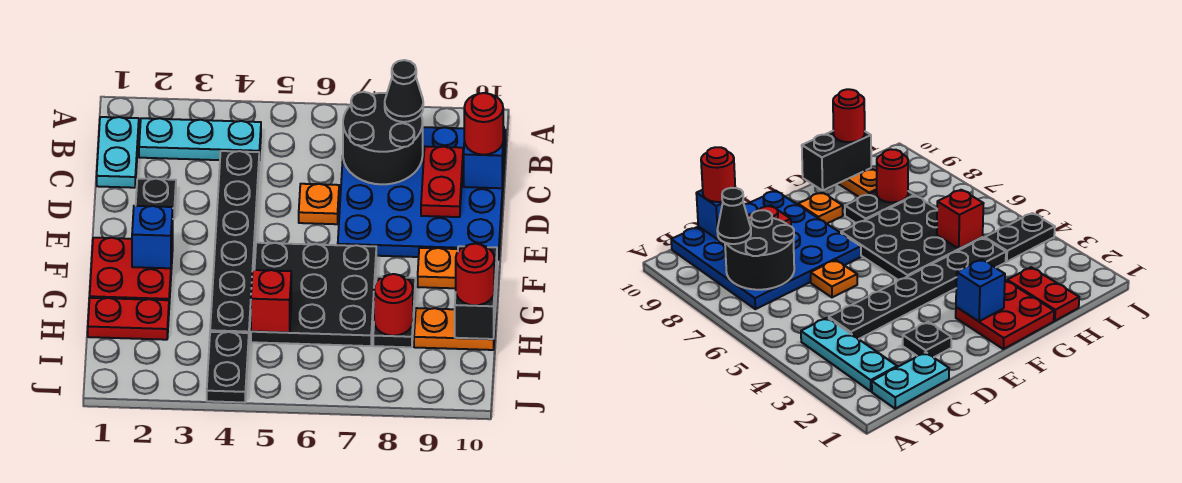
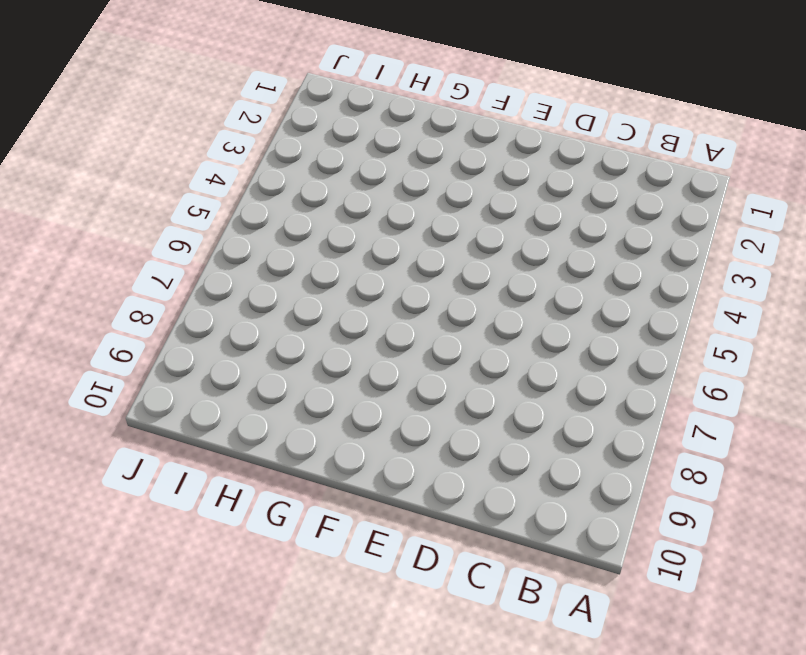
none -> cyan 1x2 plate [97,117,139,188]
none -> cyan 1x3 plate [139,118,261,160]
none -> blue 4x4 plate [338,127,506,260]

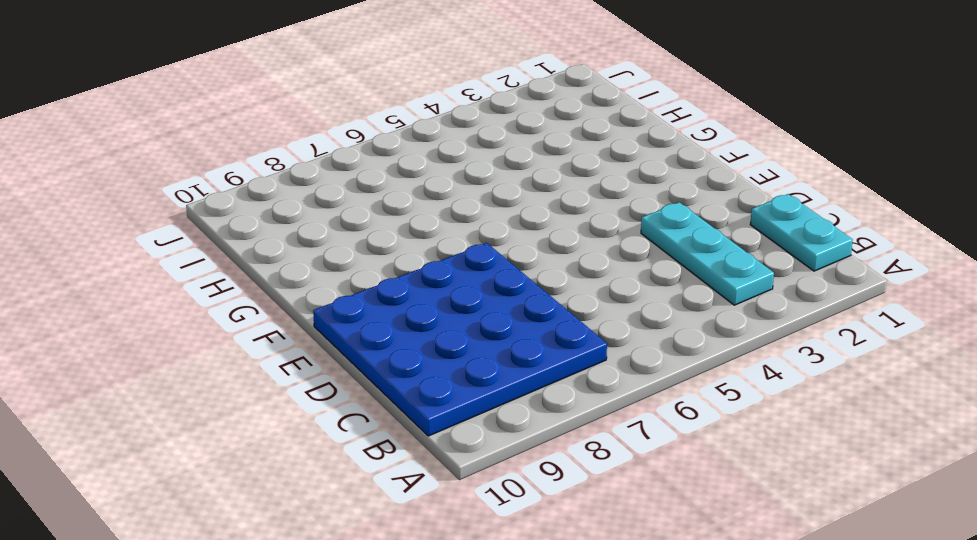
cyan 1x3 plate [641,202,774,305] -> cyan 1x3 plate turned to [139,118,261,160]
none -> black 1x6 plate [210,151,259,333]
none -> black 1x1 plate [136,179,176,219]
none -> orange 1x1 plate [299,184,339,224]

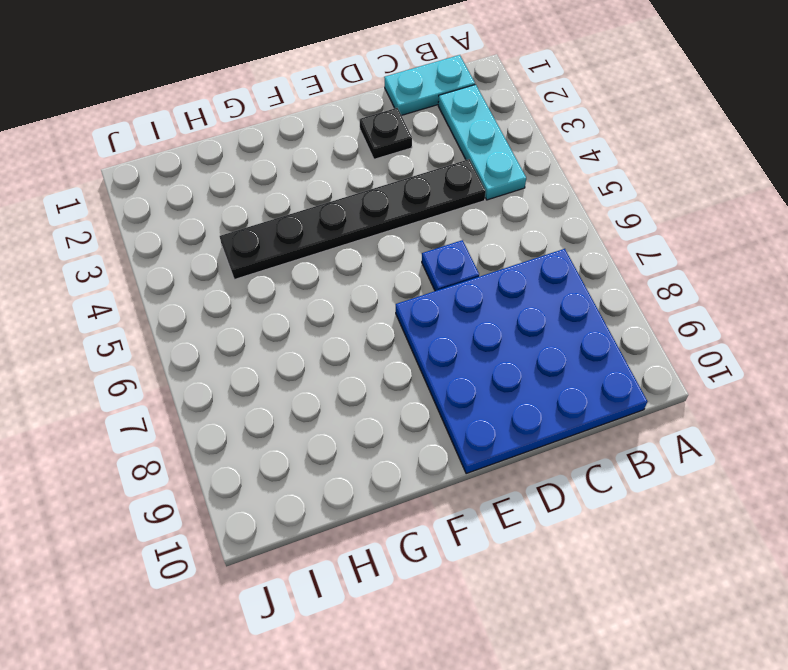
blue 1x1 plate [422,240,479,291] -> orange 1x1 plate [299,184,339,224]
none -> red 2x2 plate [90,238,173,304]
none -> black 3x3 plate [251,243,376,346]
none -> orange 1x1 plate [418,248,458,288]

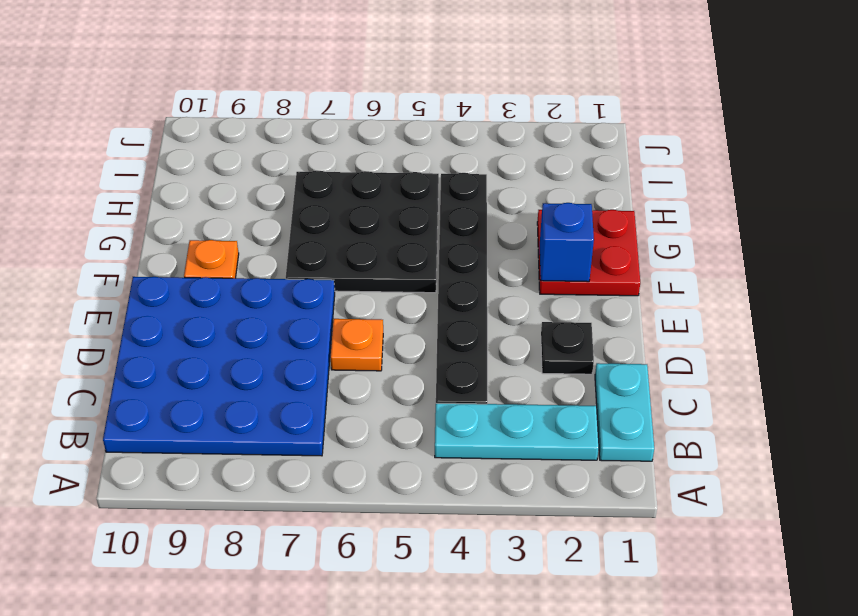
none -> black 1x2 plate [373,277,415,347]
none -> red 1x2 plate [88,298,169,340]
none -> orange 1x2 plate [414,308,495,350]

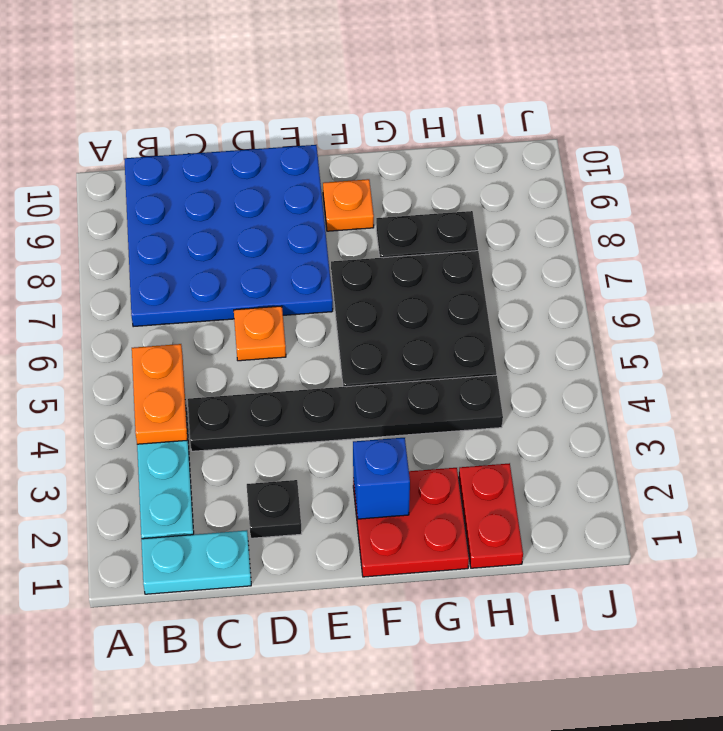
orange 1x2 plate [132,344,187,444] -> orange 1x2 plate moved to [414,308,495,350]
none -> black 1x2 plate [207,332,249,402]
none -> black 2x2 round brick [343,92,423,184]
none -> red 1x2 plate [421,146,463,217]

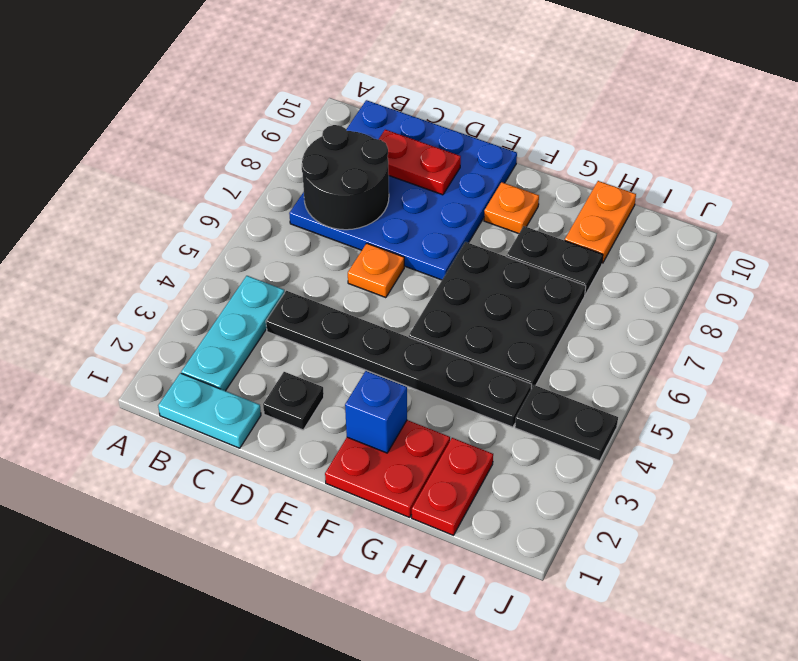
none -> blue 1x1 brick [464,127,504,188]
none -> black 1x2 brick [455,246,497,339]
none -> red 1x1 brick [251,270,291,333]

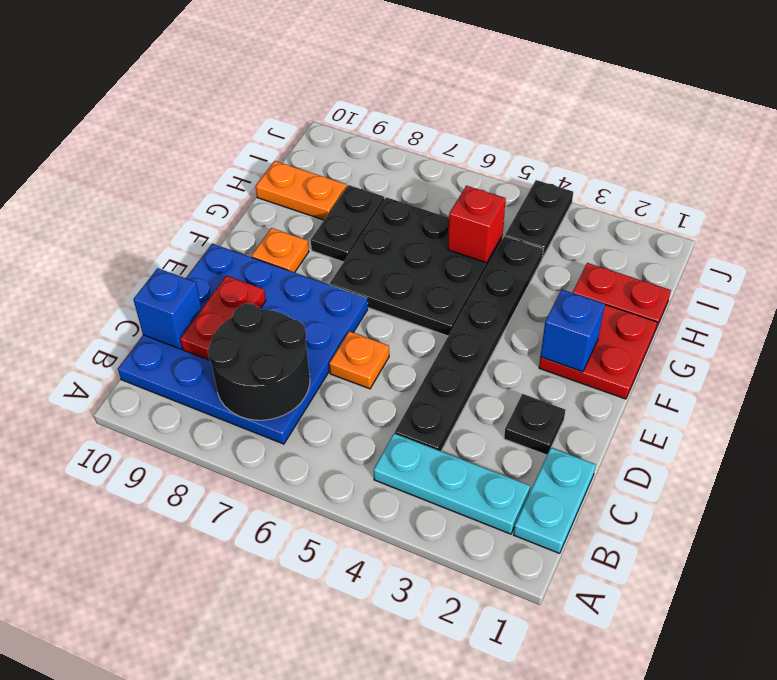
none -> black 1x2 brick [455,246,497,339]
none -> red 1x1 round brick [374,274,413,336]
none -> black 1x1 cone [385,60,423,122]

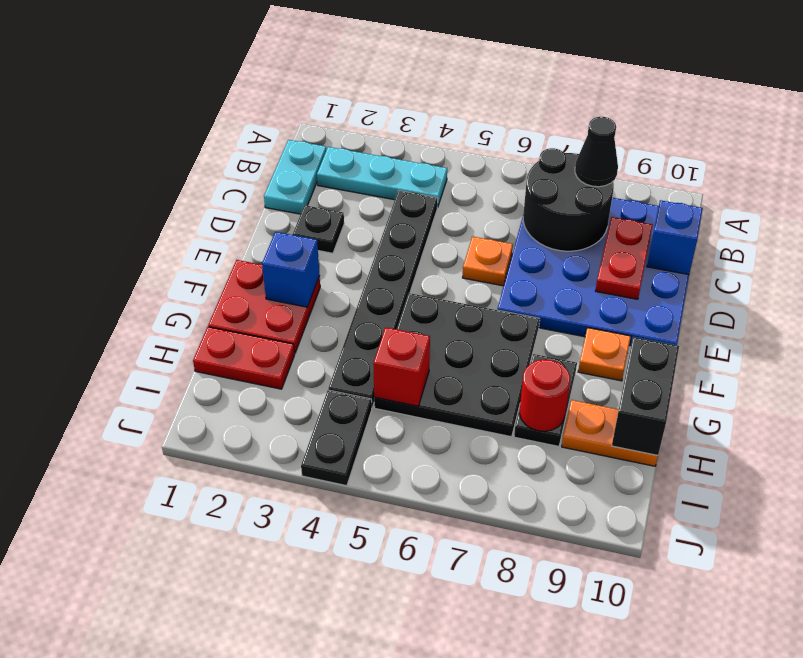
none -> red 1x1 round brick [464,93,503,155]
none -> red 1x1 round brick [456,244,494,305]

